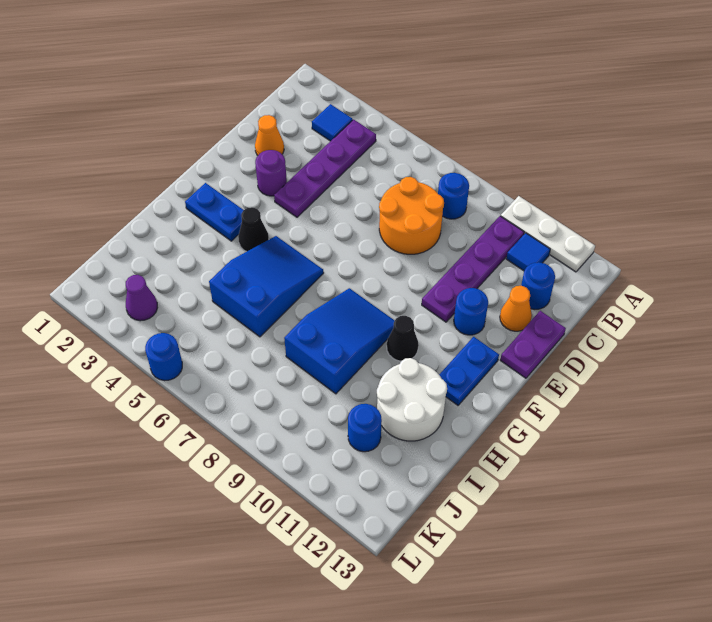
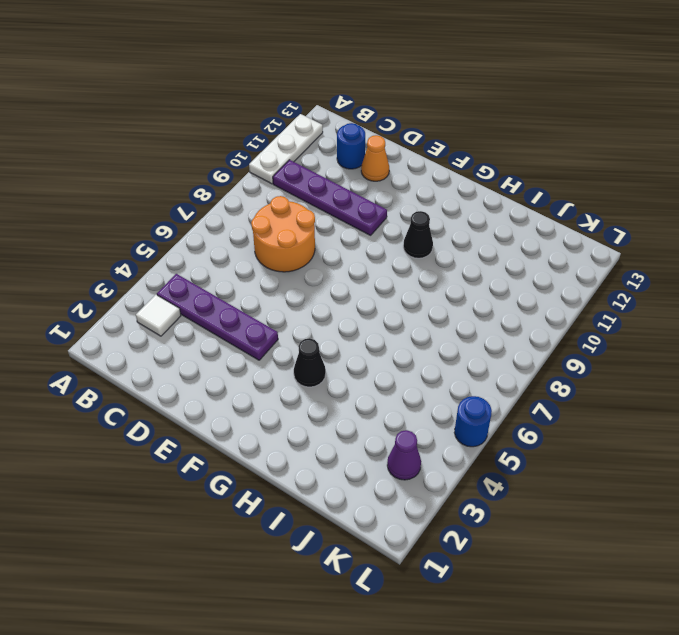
white 1x1 tile [136,295,181,336] -> blue 1x1 tile [312,104,353,141]
none -> blue 1x1 round brick [438,173,469,219]
none -> blue 1x1 tile [506,233,550,271]
none -> orange 1x1 cone [255,115,284,156]

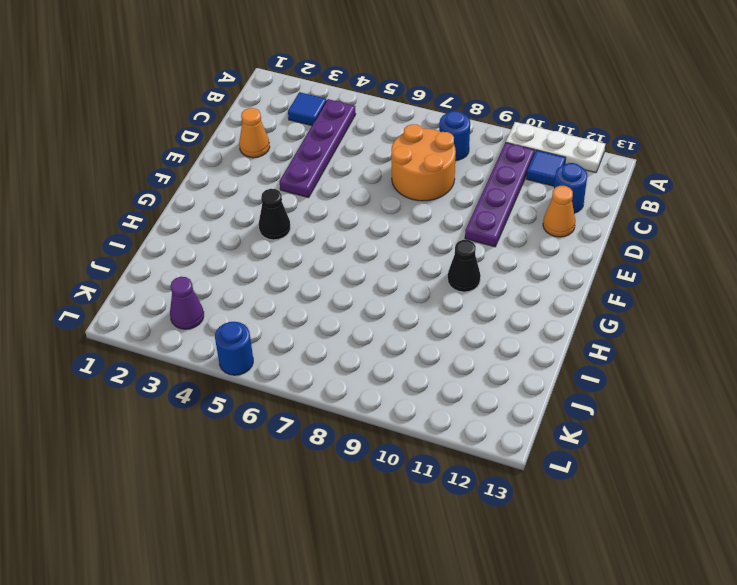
none -> purple 1x2 plate [500,311,566,378]
none -> purple 1x1 round brick [255,150,287,196]
none -> blue 1x1 round brick [454,288,488,335]

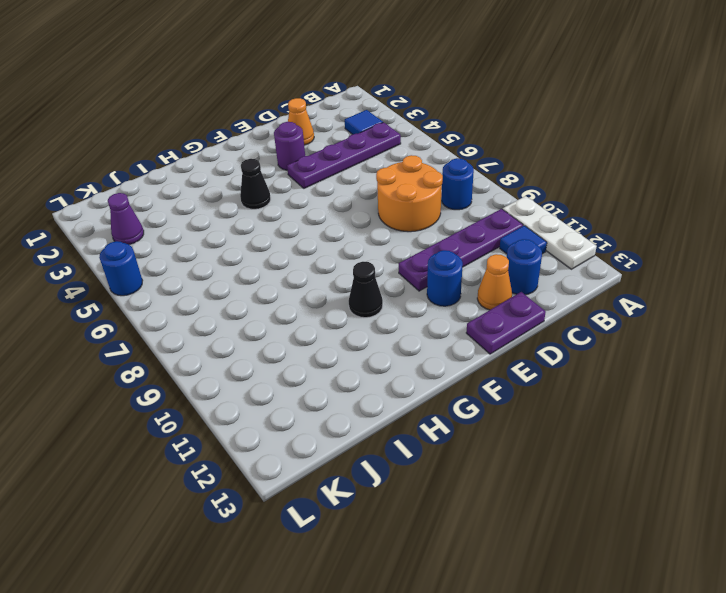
none -> blue 1x2 plate [439,337,499,405]
none -> blue 1x2 plate [185,183,243,241]
none -> blue 2x3 slope [209,236,324,337]

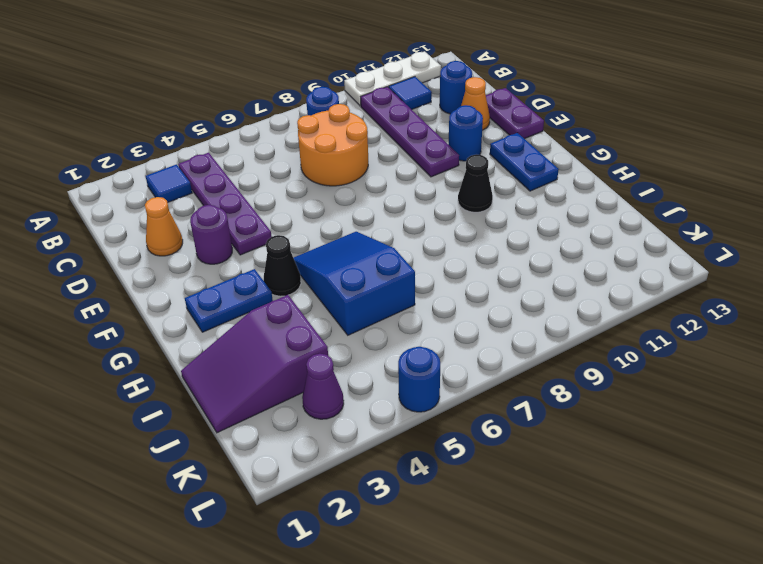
purple 2x3 slope [181,295,328,433] -> none
none -> blue 2x3 slope [284,288,395,394]
none -> white 2x2 round brick [377,358,447,441]
none -> blue 1x1 round brick [348,404,382,452]

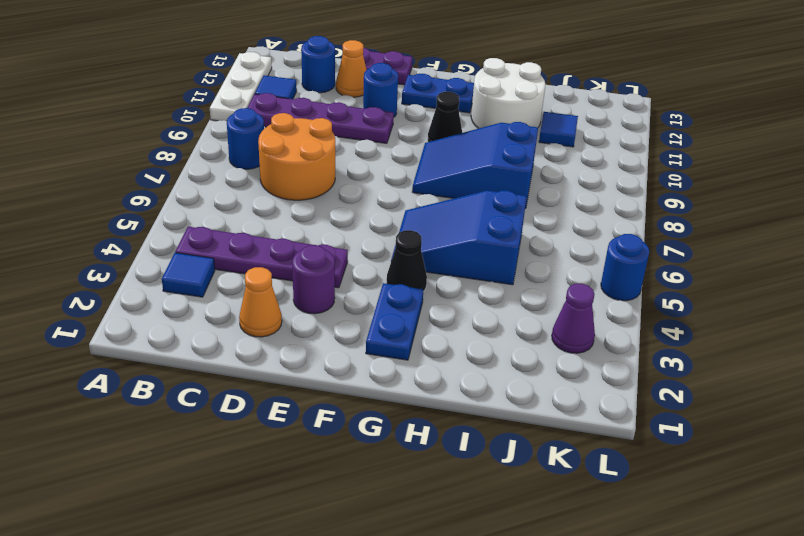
blue 1x1 tile [539,112,578,147] -> blue 1x1 round brick [348,404,382,452]

